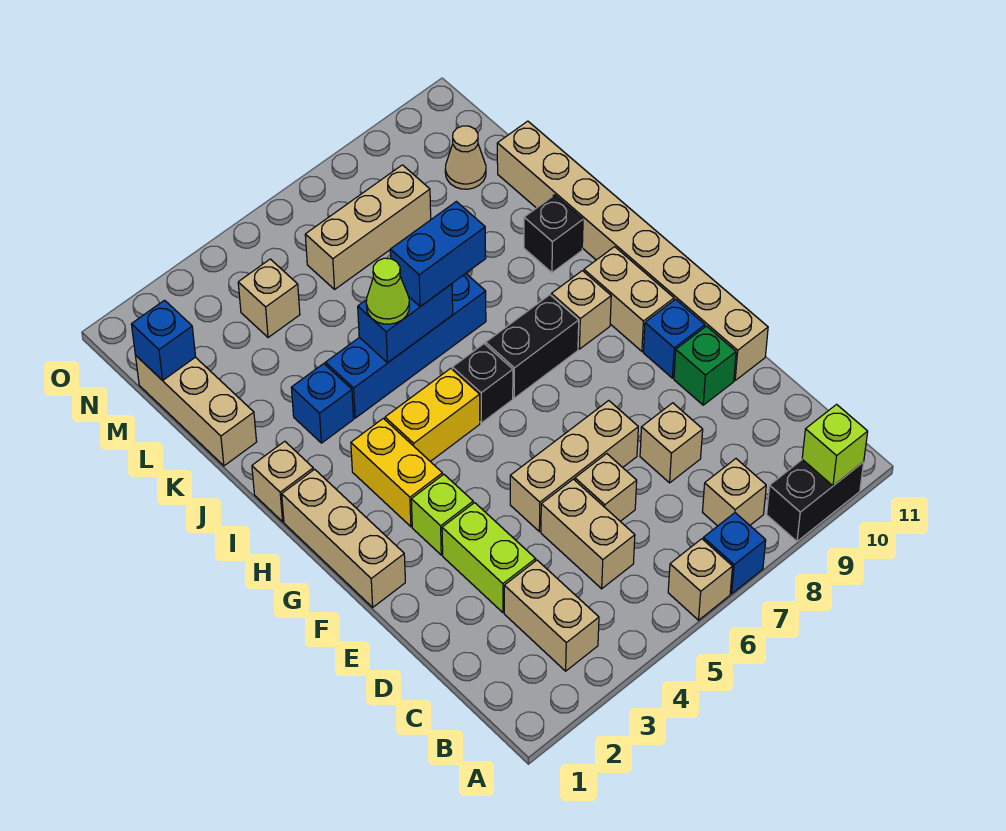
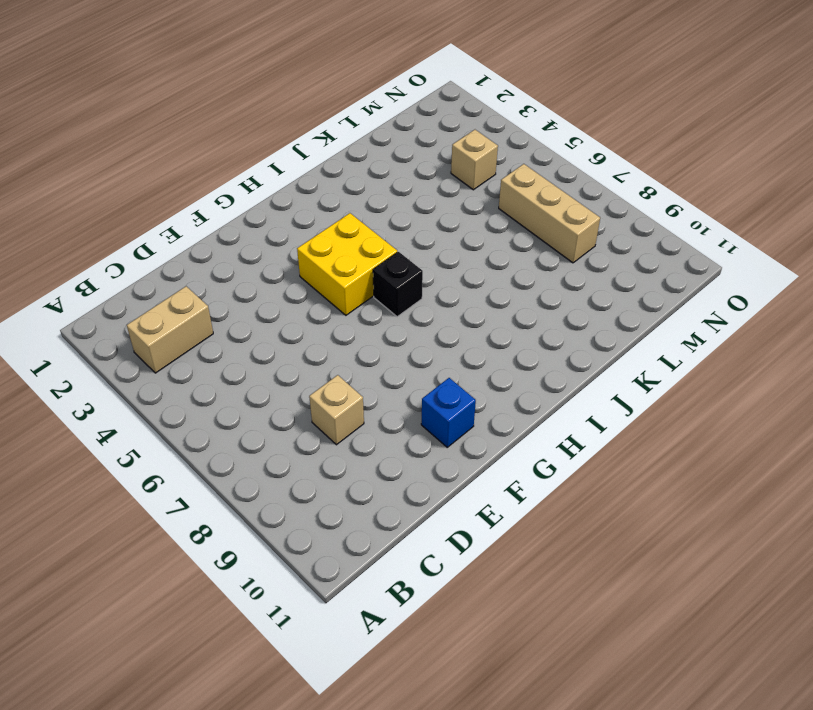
yellow 2x2 brick [297,213,397,315] -> yellow 1x2 brick [385,368,480,461]
none -> tan 1x1 brick [668,539,733,620]
none -> blue 1x1 brick [703,513,766,594]
none -> black 1x2 brick [767,459,864,541]
none -> tan 1x1 brick [703,459,766,526]

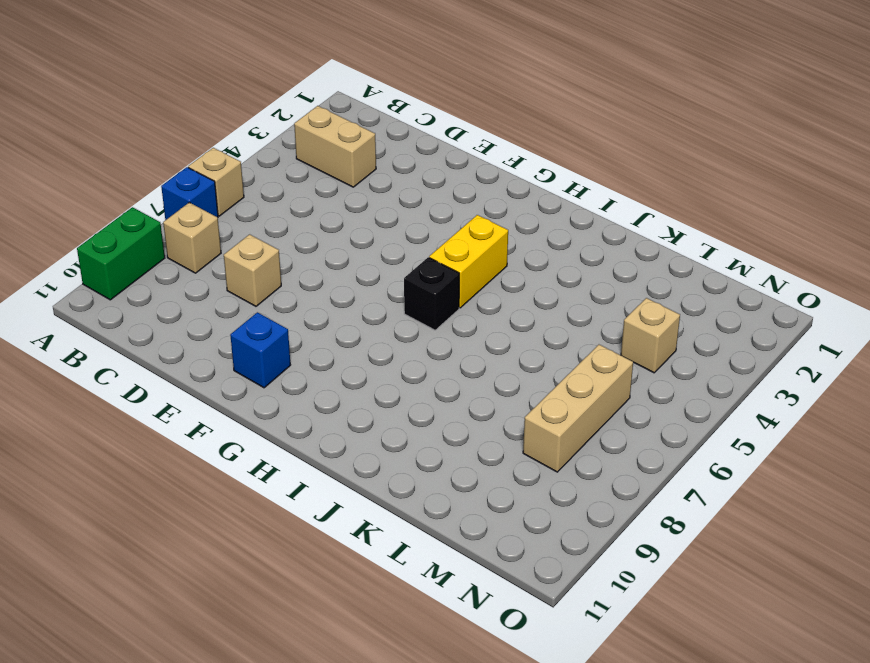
green 1x2 brick [77,207,165,300] -> black 1x2 brick [767,459,864,541]
none -> tan 1x2 brick [541,479,635,589]
none -> lime 1x2 brick [442,503,536,613]
none -> tan 1x1 brick [575,454,637,521]
none -> tan 1x3 brick [510,401,638,532]

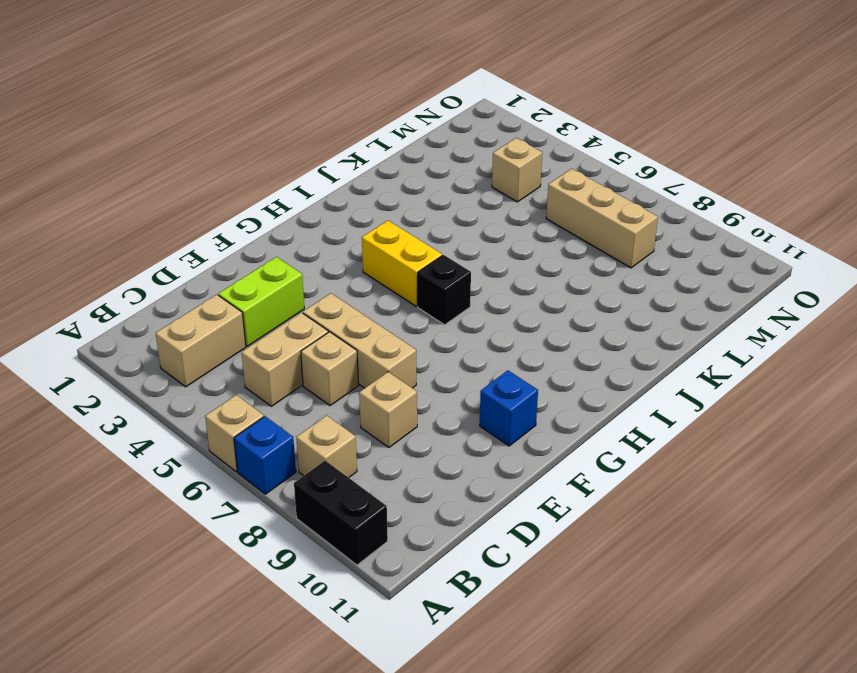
none -> green 1x1 brick [674,326,736,405]
none -> tan 1x8 brick [497,121,768,380]
none -> tan 1x3 brick [282,469,405,607]
none -> lime 1x1 brick [411,474,473,555]

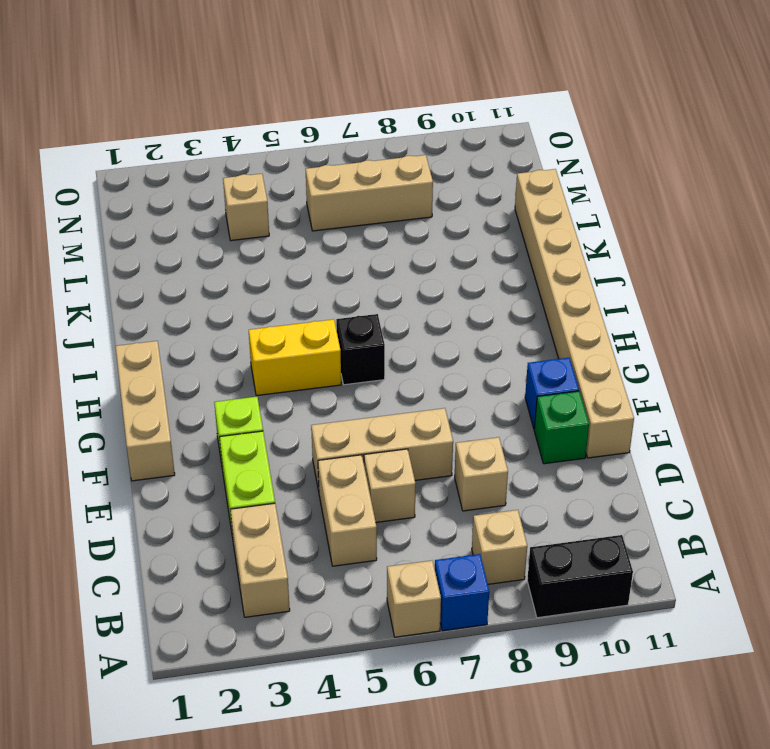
none -> yellow 1x2 brick [351,418,443,527]
none -> tan 1x2 brick [584,247,674,351]
none -> black 1x2 brick [486,295,579,398]
none -> tan 1x1 brick [551,271,611,349]

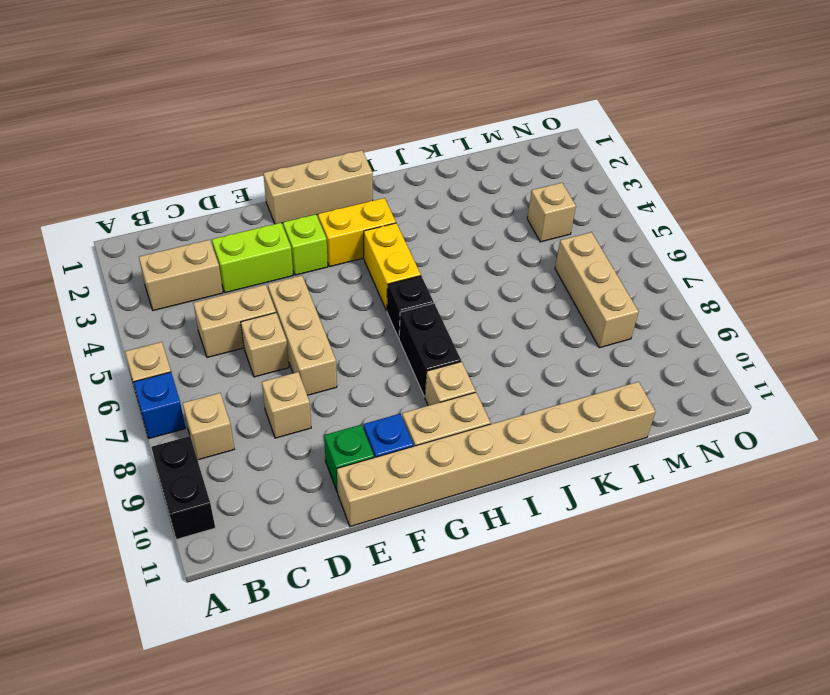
none -> tan 1x1 brick [252,441,313,522]
none -> blue 1x1 brick [291,364,354,443]
none -> blue 1x4 brick [325,274,486,418]
none -> black 1x1 brick [524,195,583,272]

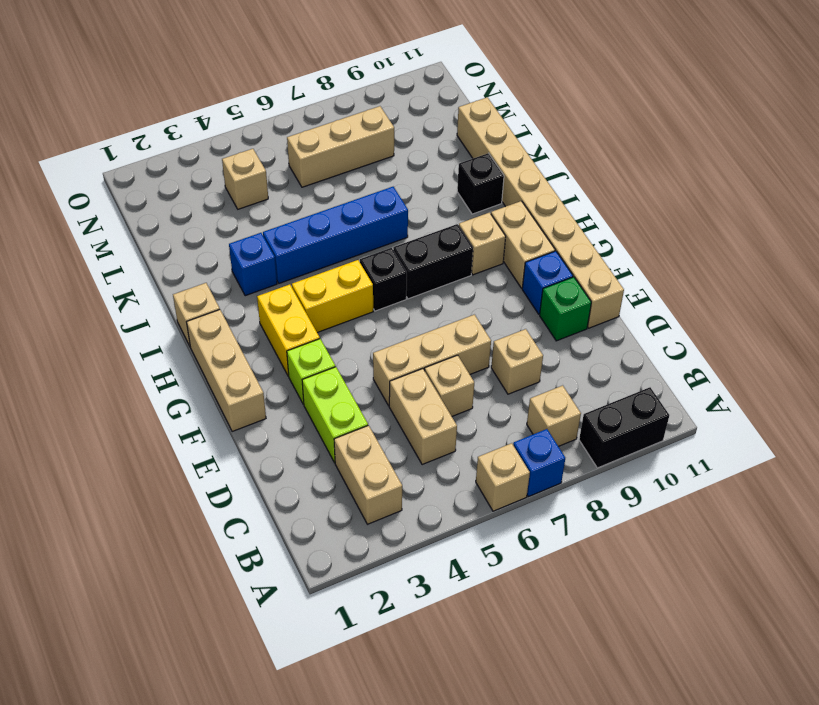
none -> tan 1x3 brick [135,355,257,466]
none -> tan 1x1 cone [445,126,486,189]
none -> lime 1x1 brick [802,404,868,486]
none -> blue 1x2 brick [358,284,453,363]

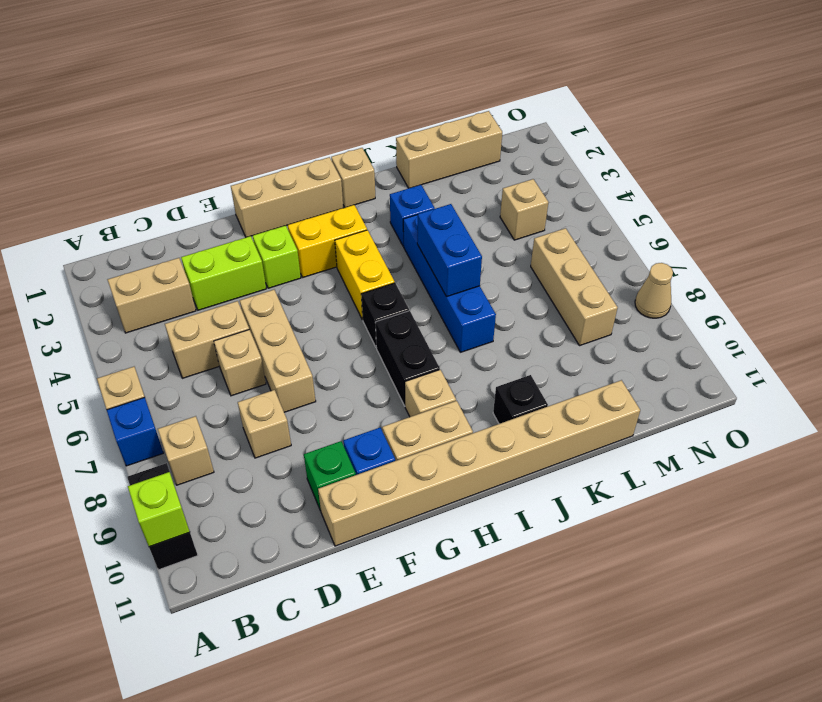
tan 1x1 cone [635,263,673,318] -> tan 1x1 cone moved to [445,126,486,189]
none -> blue 1x1 brick [131,300,196,381]
none -> lime 1x1 cone [366,258,409,324]
none -> blue 1x2 brick [390,202,486,307]

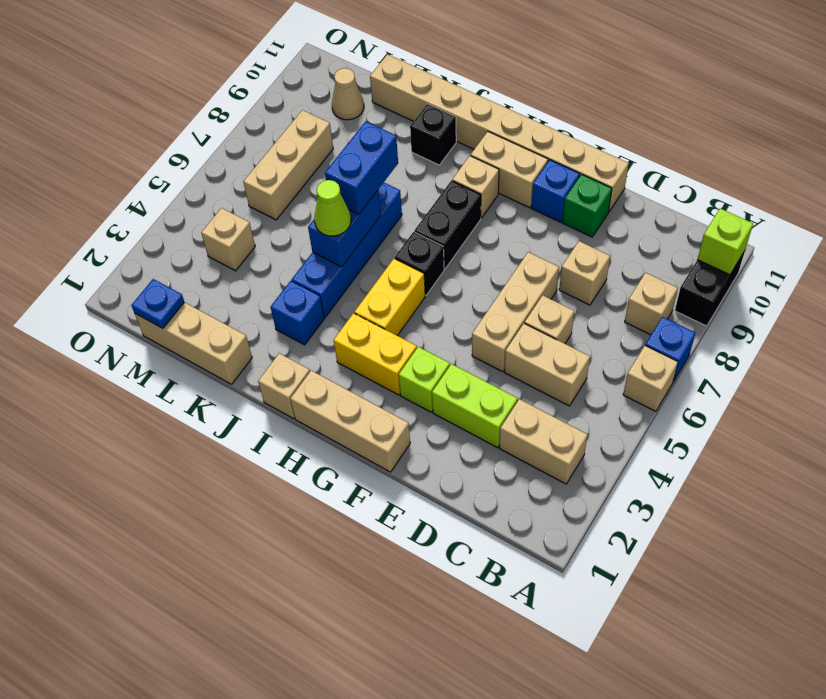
blue 1x1 plate [131,279,184,328] -> blue 1x1 brick [131,300,196,381]

